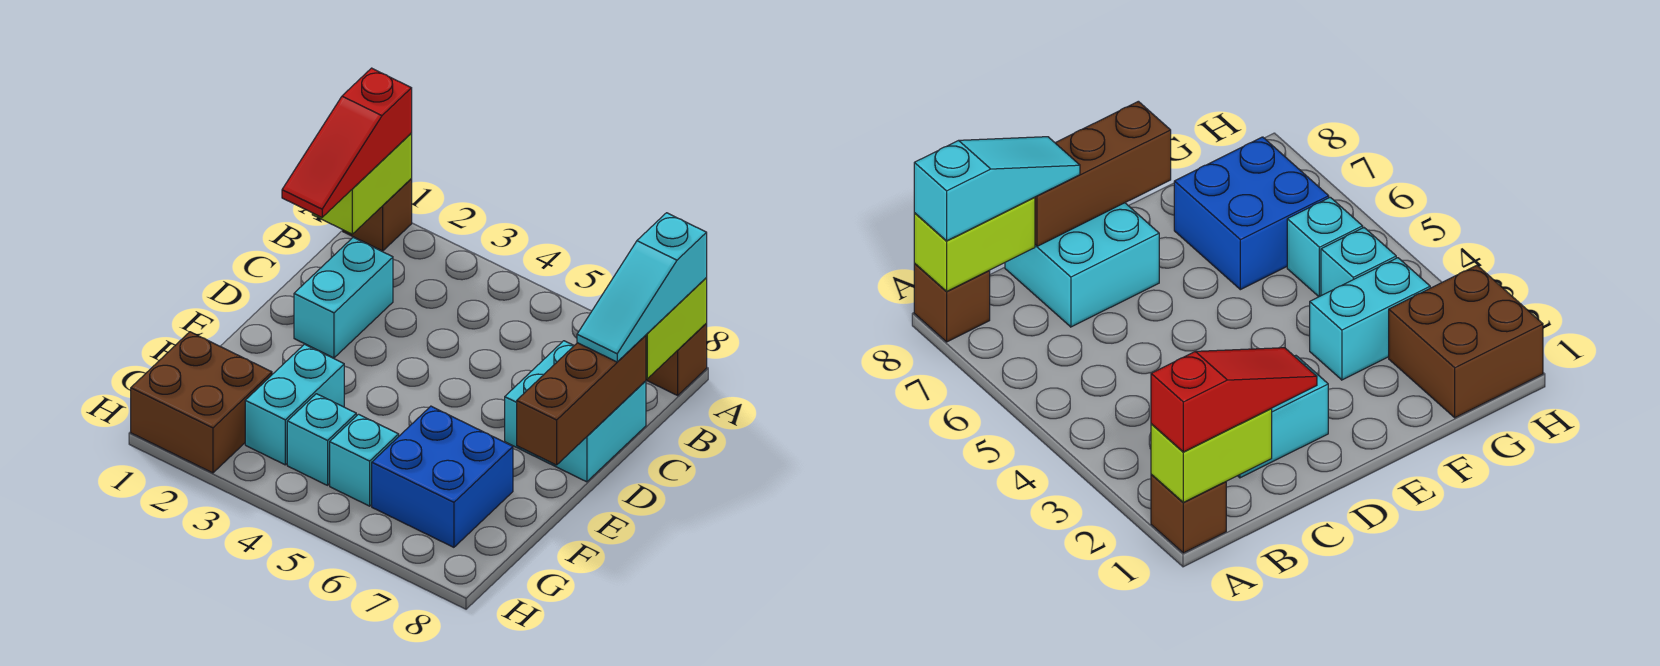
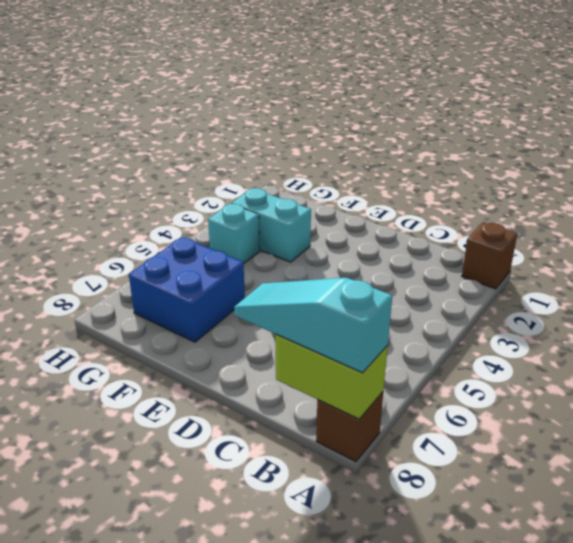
none -> cyan 1x2 brick [294,238,393,358]
none -> cyan 2x2 brick [505,341,646,482]
none -> brown 2x2 brick [131,332,272,473]

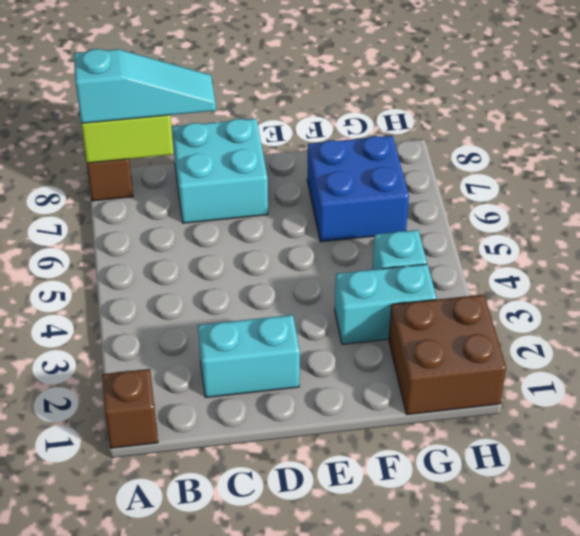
none -> cyan 1x1 brick [330,414,399,506]
none -> lime 1x2 brick [312,134,412,234]
none -> brown 1x3 brick [517,335,646,465]

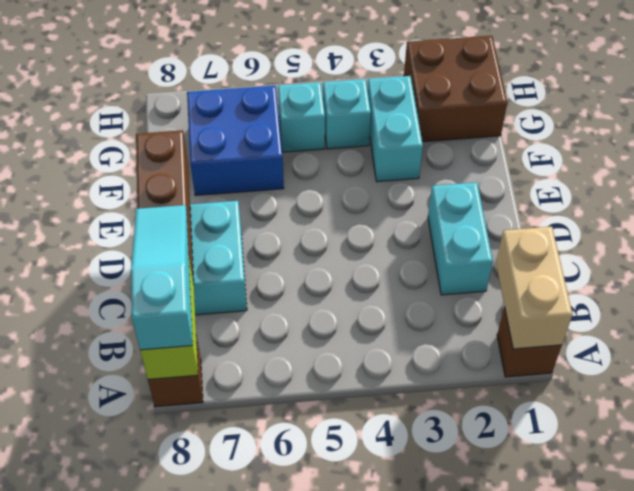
tan 1x2 brick [496,227,573,349] -> lime 1x2 brick [312,134,412,234]
none -> red 1x3 slope [282,68,412,217]

